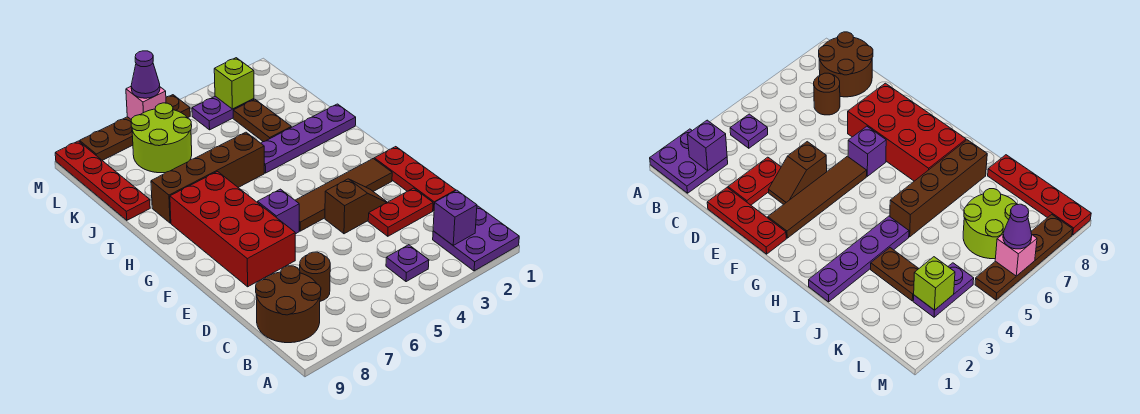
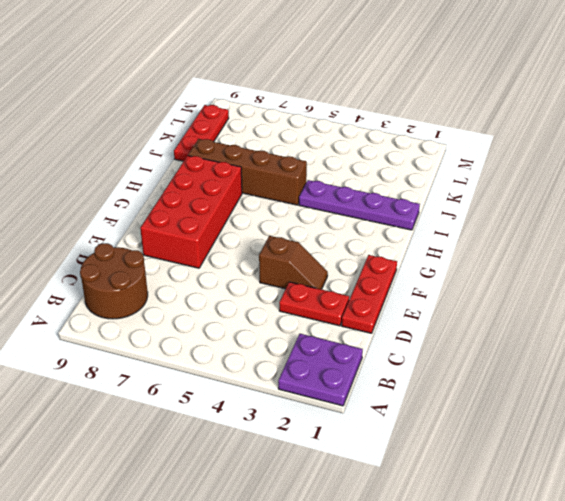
red 1x3 plate [174,105,229,161] -> red 1x4 plate [55,141,150,220]
none -> purple 1x1 plate [386,245,429,282]
none -> brown 1x1 round brick [300,252,330,301]
none -> brown 1x4 tile [295,159,392,231]

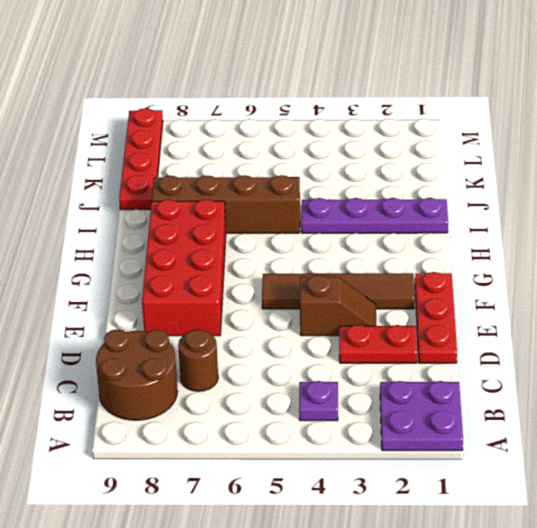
none -> purple 1x1 brick [258,189,299,234]
none -> brown 1x2 plate [233,99,291,142]
none -> lime 2x2 round brick [131,103,192,173]

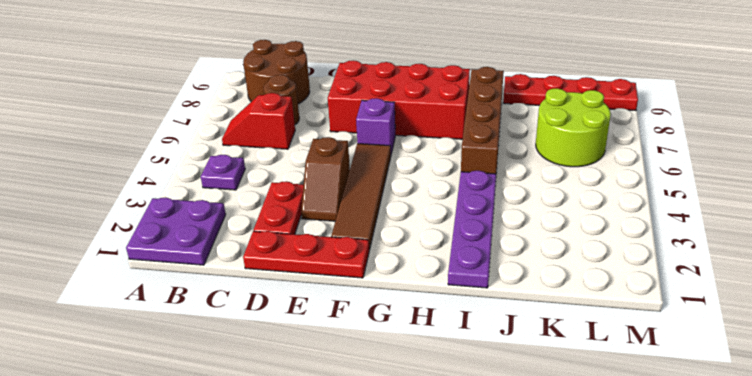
red 1x2 slope [222,93,295,149] -> none
none -> brown 1x2 plate [233,99,291,142]
none -> purple 1x2 plate [192,96,254,130]
none -> brown 1x4 plate [80,95,190,160]

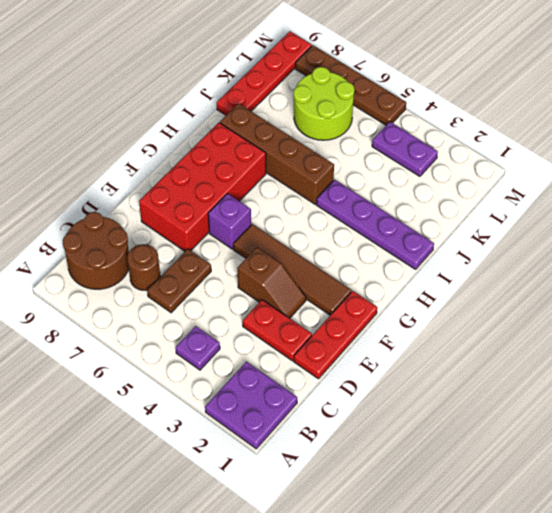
brown 1x2 plate [147,249,211,313] -> brown 1x2 plate moved to [233,99,291,142]
none -> purple 1x1 brick [433,190,477,245]
none -> lime 1x1 brick [214,58,254,109]
none -> pink 1x1 brick [126,87,166,120]

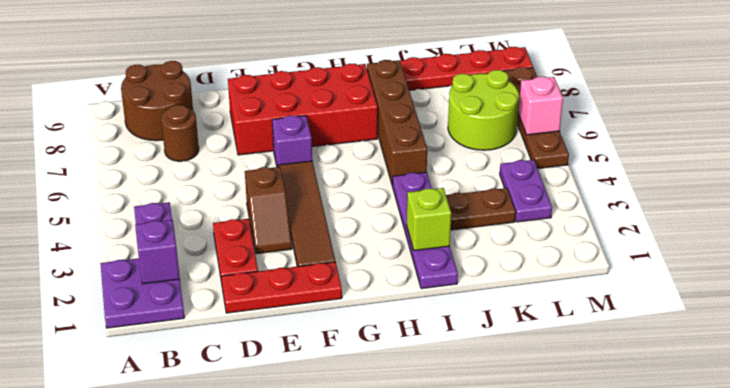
lime 1x1 brick [407,188,451,251] -> lime 1x1 brick moved to [214,58,254,109]
none -> purple 1x1 cone [131,51,160,98]

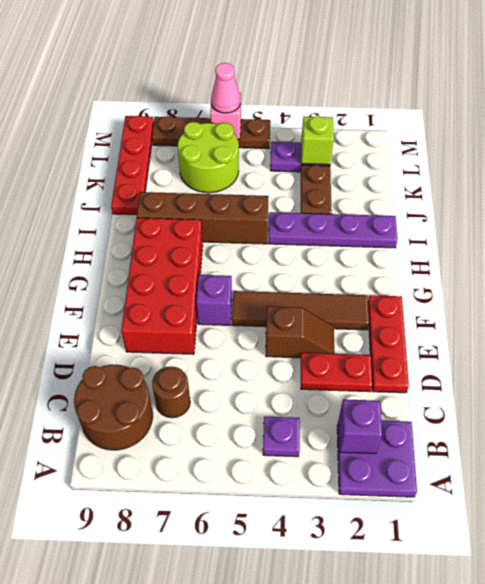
pink 1x1 cone [211,63,240,113] -> purple 1x1 cone [131,51,160,98]

